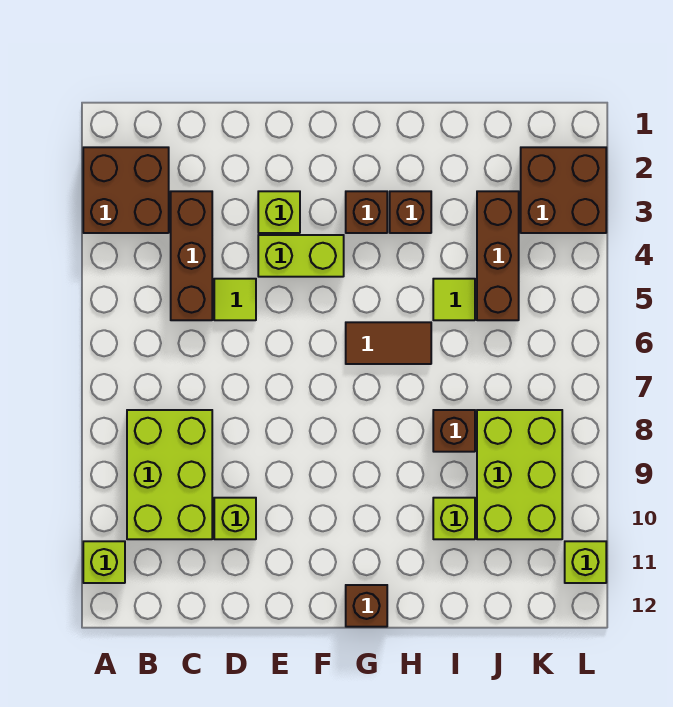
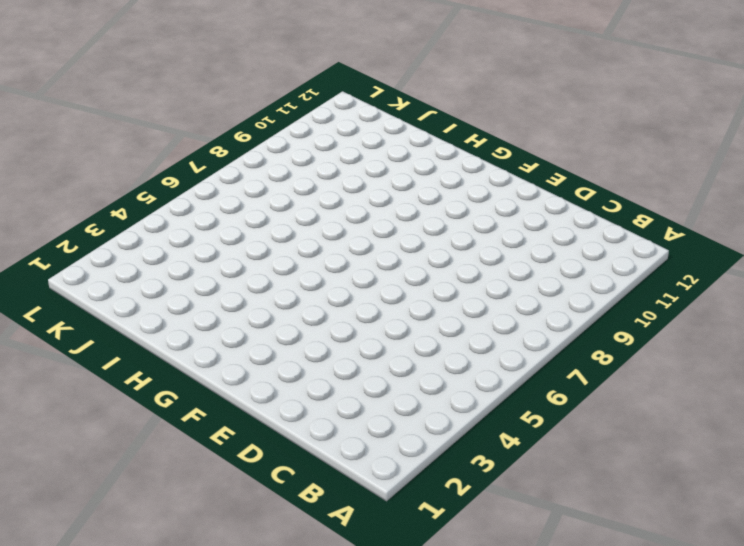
none -> brown 2x2 brick [83,147,169,233]
none -> lime 1x1 brick [83,541,125,583]
none -> lime 2x3 brick [127,410,212,539]

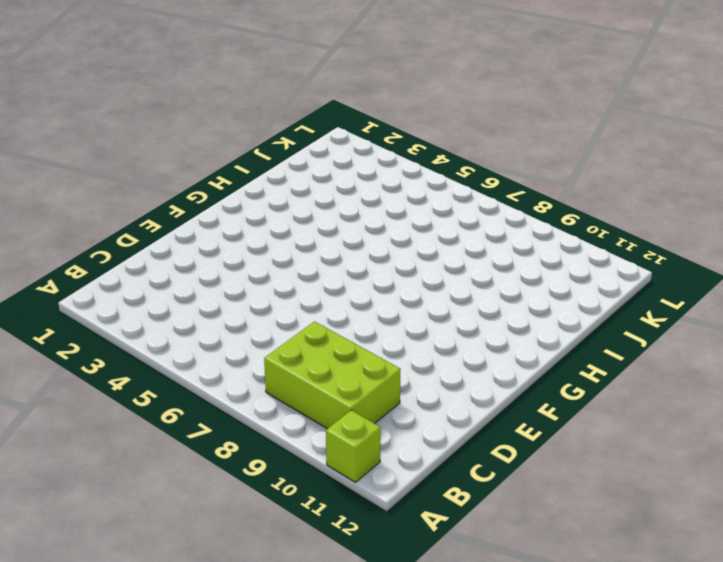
none -> brown 2x2 brick [83,147,169,233]
none -> brown 1x3 brick [171,191,212,320]
none -> lime 1x1 tile [214,279,256,320]

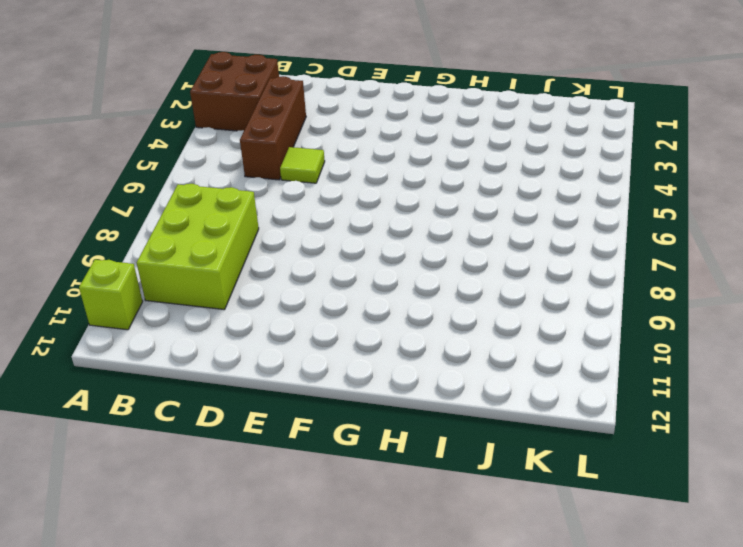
none -> lime 1x1 brick [214,498,256,539]
none -> lime 1x1 brick [258,191,300,233]
none -> lime 1x2 brick [258,235,344,277]

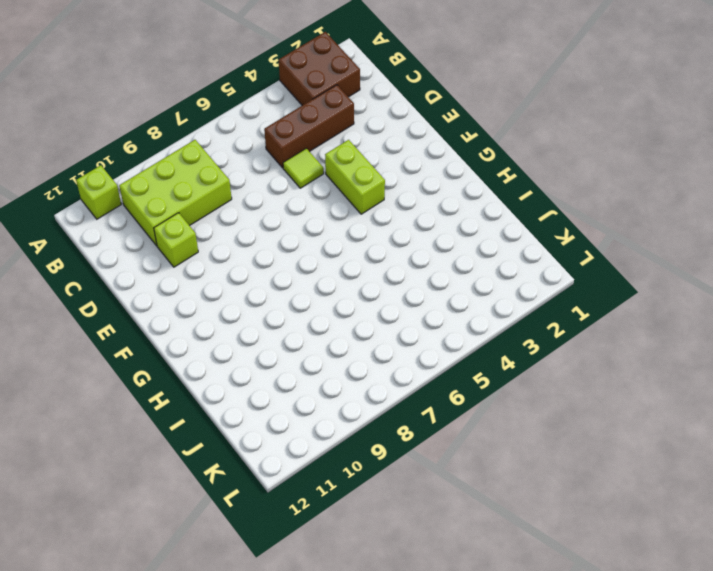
none -> lime 1x1 brick [258,191,300,233]
none -> brown 1x1 brick [346,191,387,233]
none -> brown 1x2 tile [346,322,431,364]

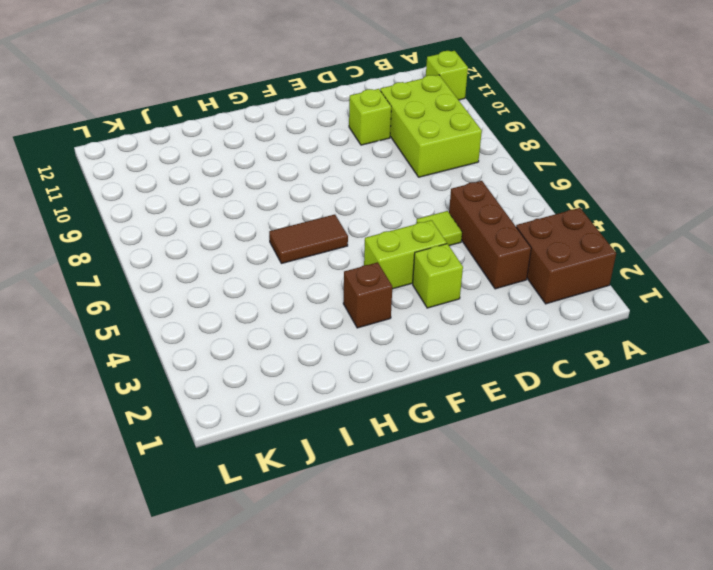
none -> brown 1x1 brick [346,585,387,627]
none -> brown 1x1 brick [390,191,431,233]
none -> lime 1x1 tile [433,279,475,320]

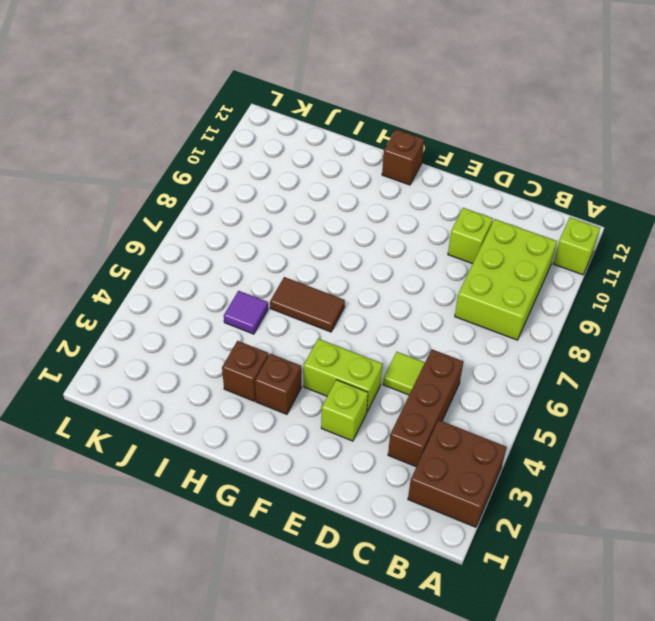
purple 1x1 tile [224,291,268,334] -> lime 1x1 tile [433,279,475,320]
none -> brown 1x1 brick [433,410,475,452]
none -> lime 1x1 brick [433,498,475,539]
none -> brown 1x3 brick [477,191,519,320]

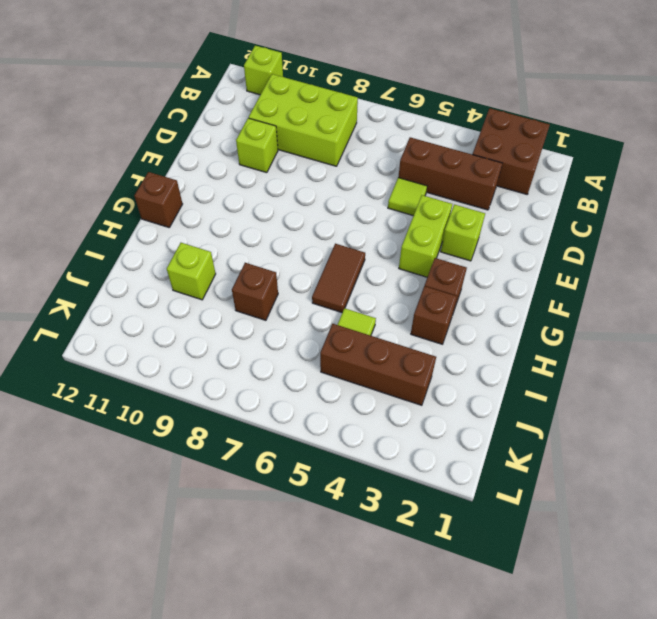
none -> lime 2x3 brick [477,410,562,539]
none -> brown 2x2 brick [521,147,606,233]
none -> lime 1x1 brick [565,541,606,583]

